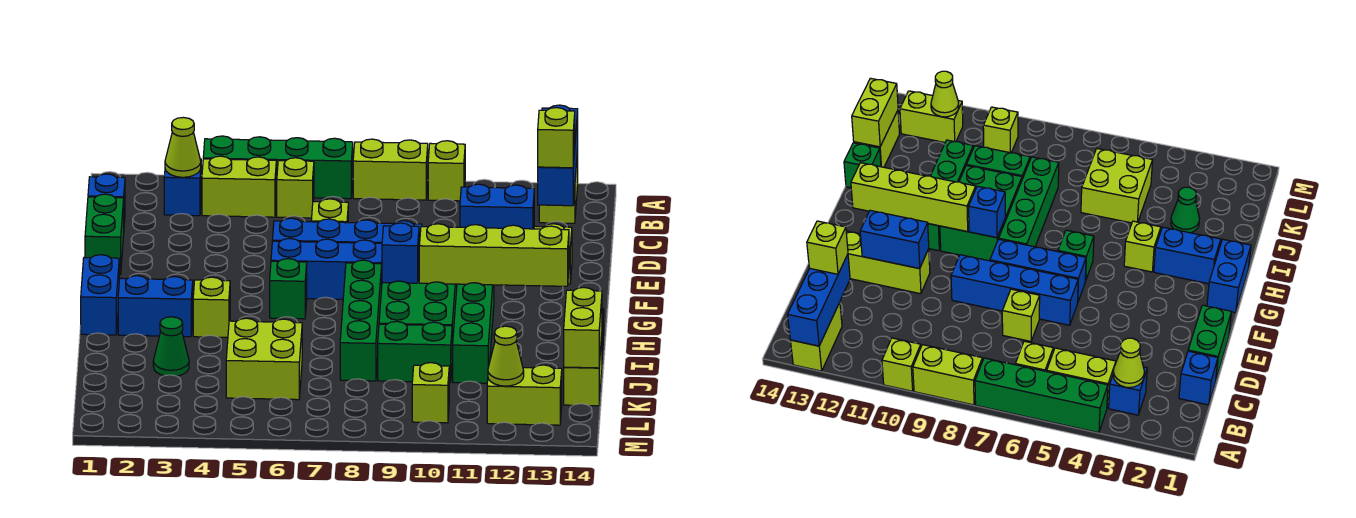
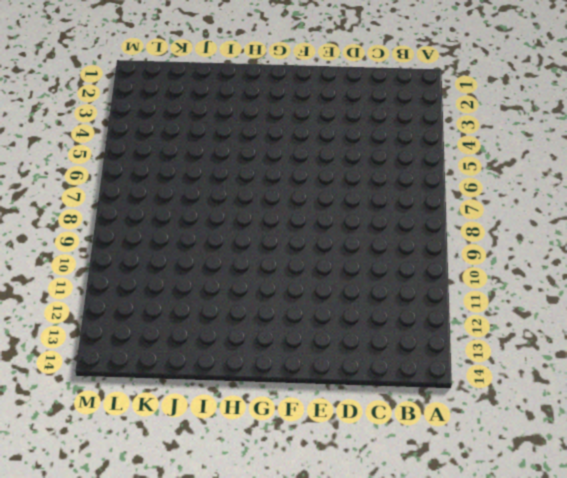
none -> green 1x4 brick [203,136,353,199]
none -> lime 1x2 brick [353,139,428,200]
none -> lime 1x1 brick [428,141,465,201]
none -> lime 1x2 brick [539,149,578,223]

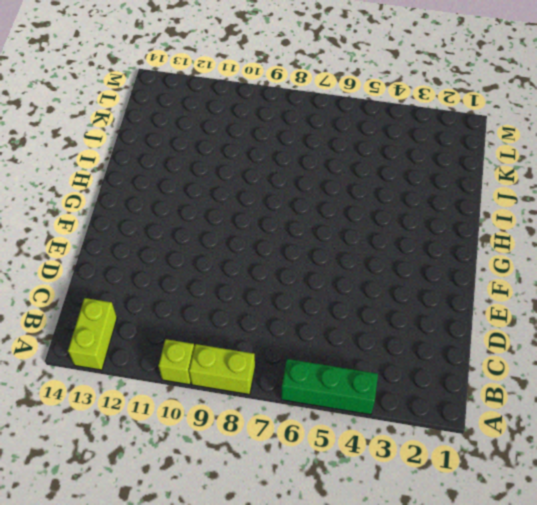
green 1x3 brick [281,359,378,415] -> green 1x4 brick [203,136,353,199]
none -> blue 1x1 brick [164,159,201,216]
none -> lime 1x2 brick [202,156,276,217]
none -> lime 1x1 brick [277,158,314,218]
none -> blue 1x1 brick [88,174,125,223]

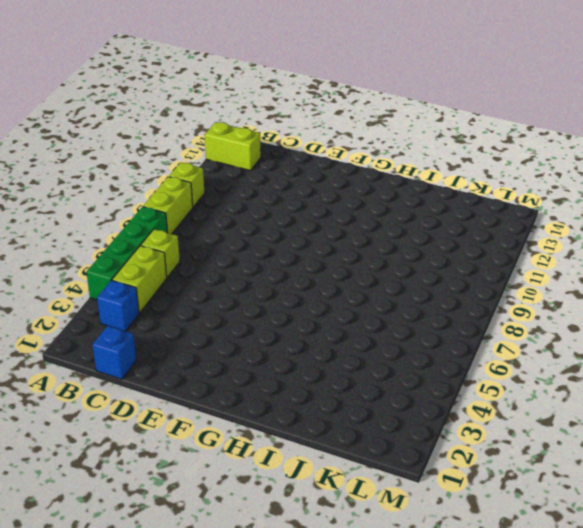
none -> green 1x2 brick [85,194,124,275]
none -> lime 1x1 brick [311,199,348,223]
none -> blue 1x4 brick [272,218,422,246]
none -> lime 1x3 brick [846,231,930,294]

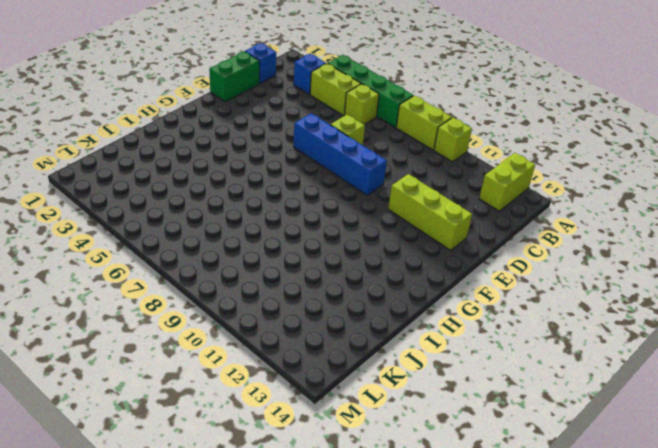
none -> blue 1x3 brick [271,238,382,299]
none -> blue 1x2 brick [81,255,119,335]
none -> green 1x1 brick [270,259,307,319]
none -> green 1x4 brick [340,260,382,381]

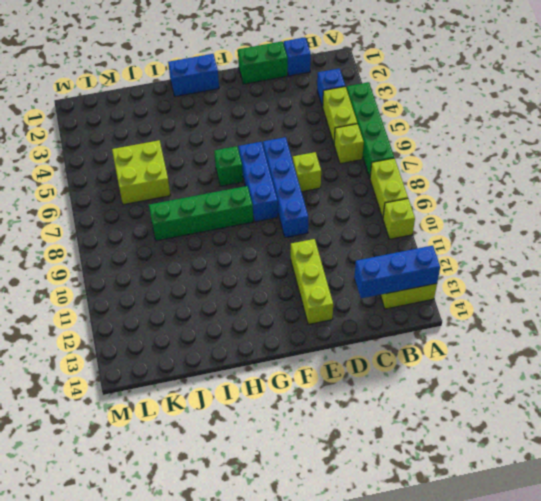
none -> green 2x3 brick [379,272,457,359]
none -> green 1x4 brick [453,283,494,383]
none -> blue 1x2 brick [118,276,193,337]
none -> lime 1x1 brick [193,277,230,337]

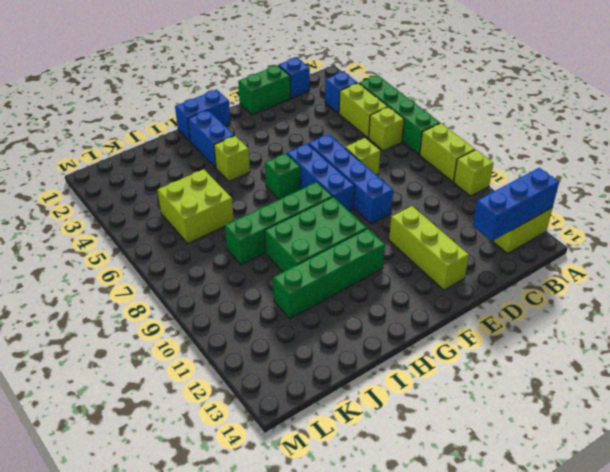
none -> green 1x1 brick [844,143,881,188]
none -> green 1x1 cone [153,317,189,376]
none -> green 1x2 brick [378,321,452,383]
none -> lime 1x2 brick [564,337,602,406]

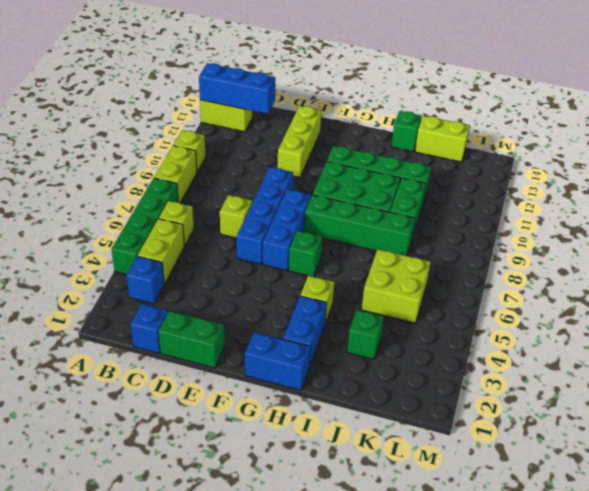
green 1x1 brick [347,310,384,359] -> green 1x1 cone [153,317,189,376]
none -> lime 1x1 brick [412,363,449,423]
none -> lime 1x2 brick [487,365,562,425]
none -> lime 1x1 cone [165,117,201,177]
none -> blue 1x2 brick [460,184,534,229]

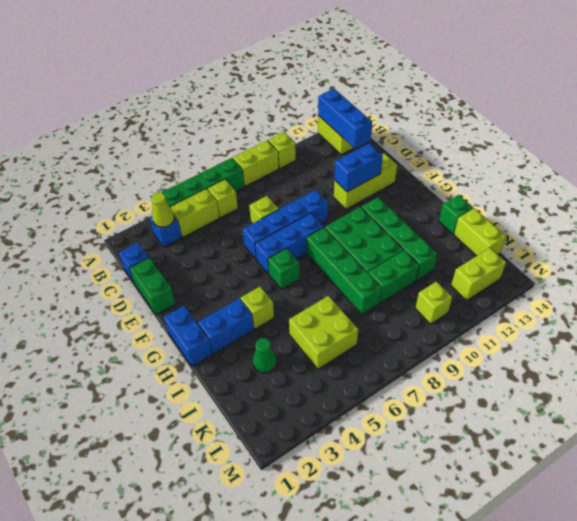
none -> blue 1x1 brick [382,223,419,283]
none -> lime 1x4 brick [419,224,569,286]
none -> lime 1x2 brick [564,288,602,368]
none -> lime 1x1 cone [488,326,524,386]

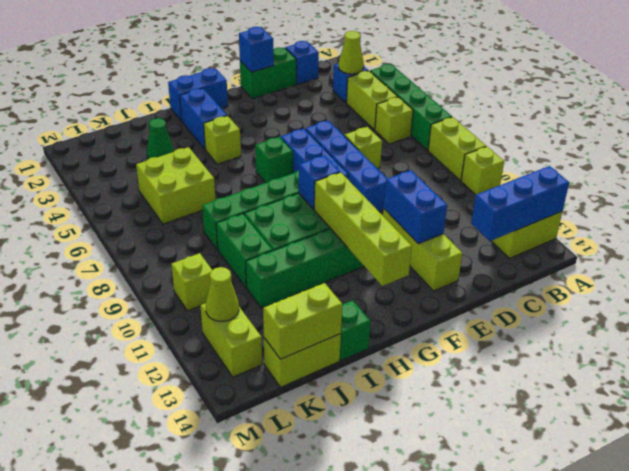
blue 1x1 brick [239,27,274,72] -> none
none -> lime 1x1 brick [538,108,575,168]

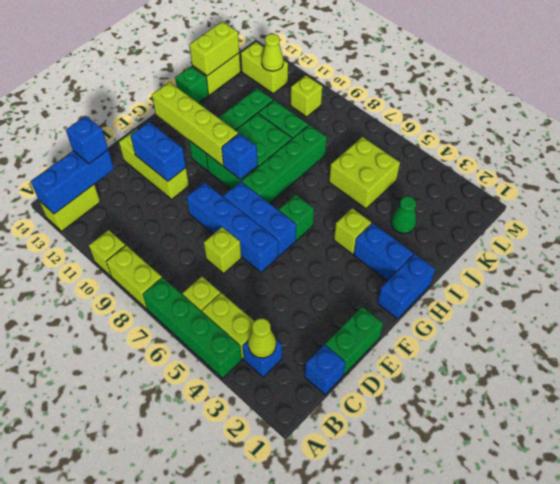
blue 1x1 brick [66,116,108,164] -> lime 1x1 brick [538,108,575,168]

